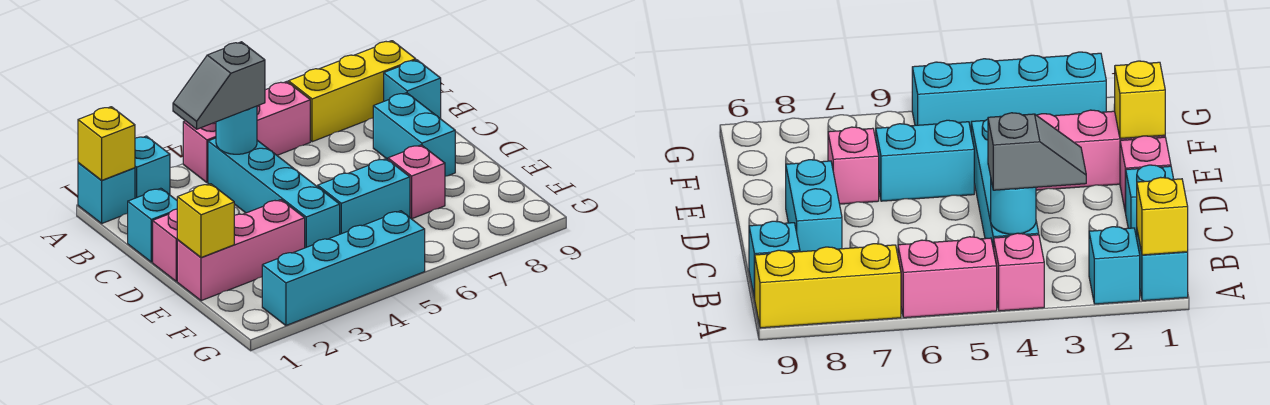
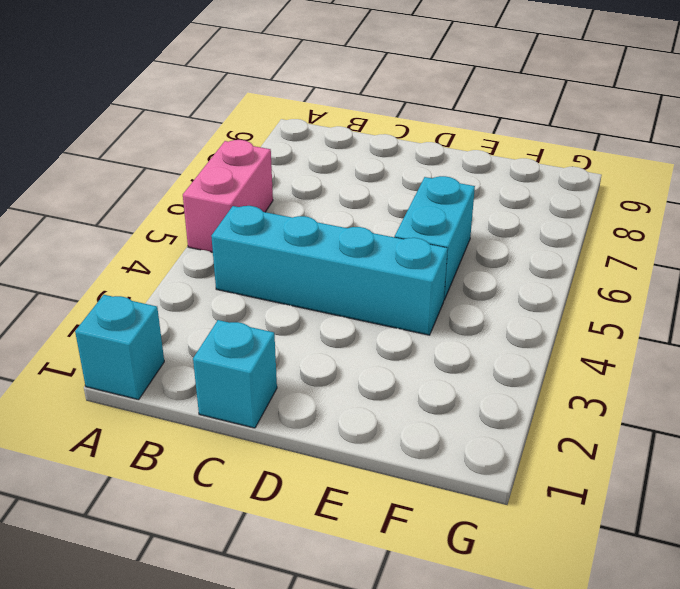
none -> cyan 1x1 brick [135,136,170,198]
none -> pink 1x1 brick [183,121,216,183]
none -> yellow 1x3 brick [288,41,416,142]

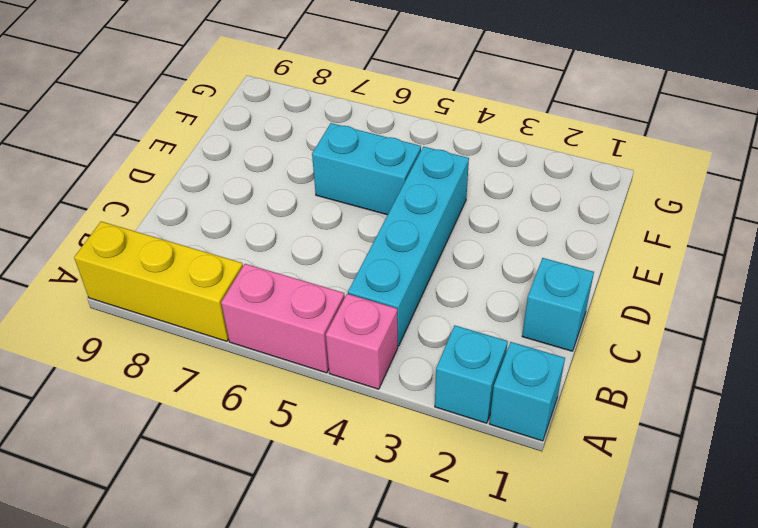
none -> cyan 1x1 brick [384,60,441,119]
none -> cyan 1x2 brick [373,93,455,176]
none -> pink 1x1 brick [153,209,178,281]

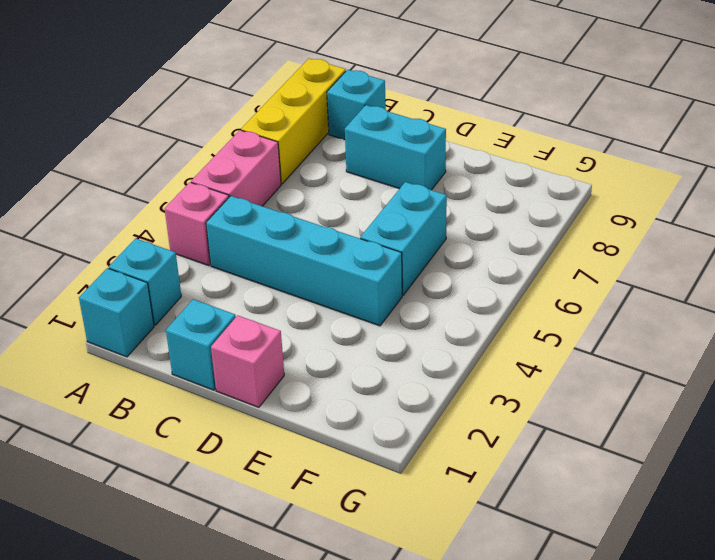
none -> pink 1x3 brick [177,200,305,301]
none -> pink 1x1 brick [388,145,445,219]
none -> cyan 1x4 brick [262,211,425,325]

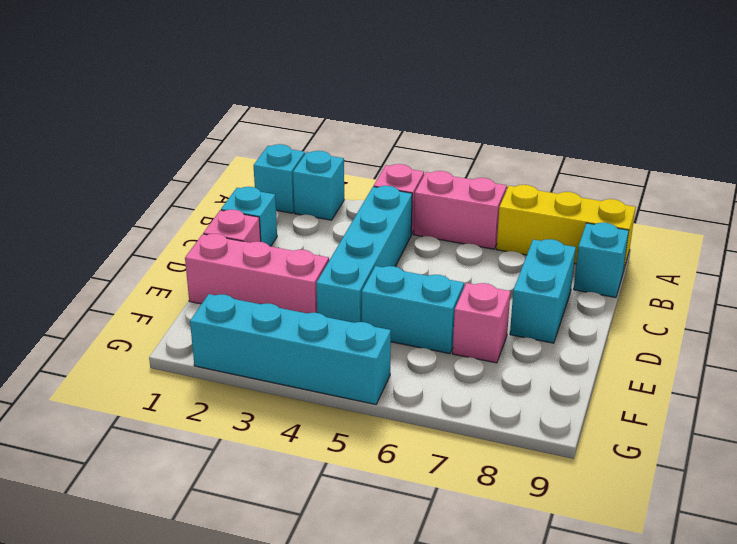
none -> yellow 1x1 brick [78,107,135,181]
none -> cyan 1x1 round brick [216,106,257,154]
none -> yellow 1x1 brick [177,184,234,258]

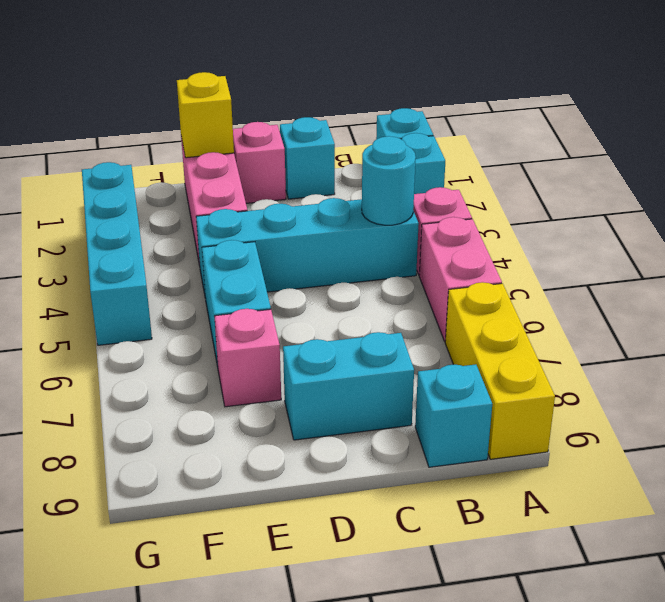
none -> yellow 1x1 brick [78,107,135,181]
none -> grey 1x2 slope [173,42,265,129]

